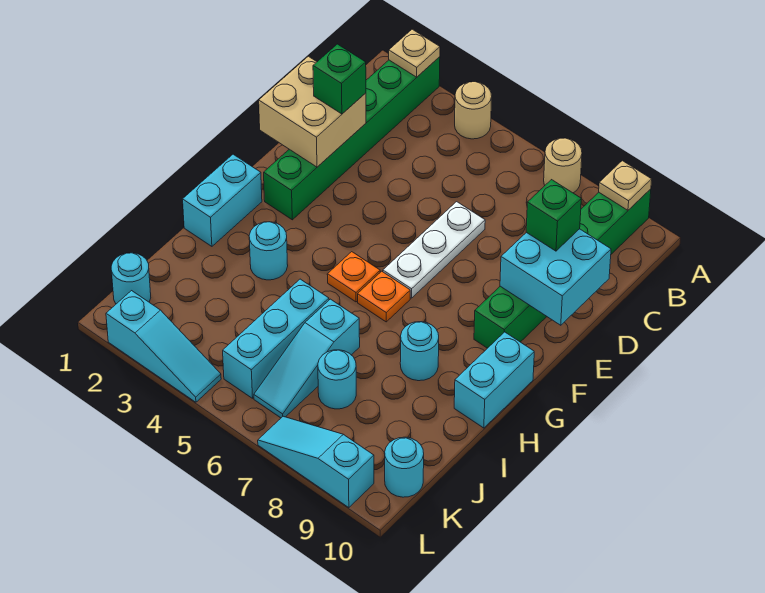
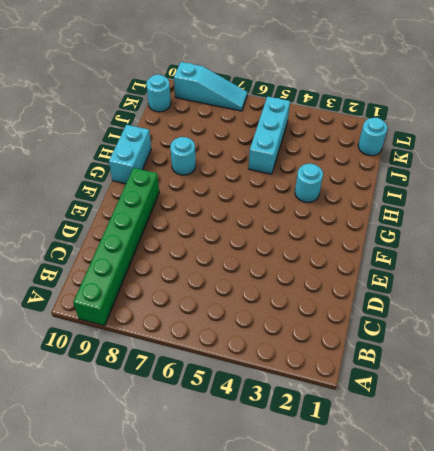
none -> green 1x6 brick [264,57,440,220]
none -> tan 1x1 round brick [455,82,492,139]
none -> tan 1x1 round brick [544,138,582,193]

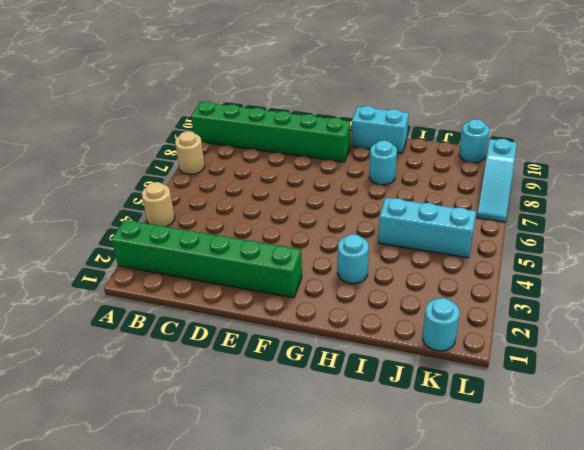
none -> white 1x3 plate [383,202,485,298]
none -> cyan 1x2 brick [183,154,262,246]
none -> orange 1x1 plate [327,252,380,302]

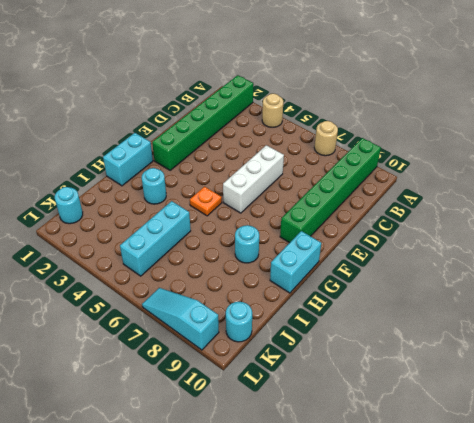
white 1x3 brick [223,145,284,213] -> white 1x3 plate [383,202,485,298]
none -> orange 1x1 plate [358,271,410,322]
none -> cyan 1x3 slope [254,299,360,418]
none -> cyan 1x1 round brick [318,350,356,409]

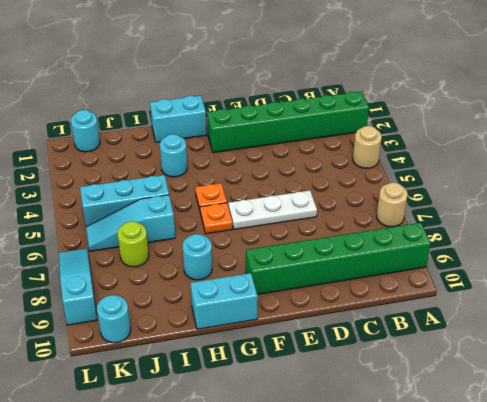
lime 1x1 round brick [118,221,149,267] -> cyan 1x1 round brick [318,350,356,409]
none -> cyan 1x3 slope [106,291,221,402]
none -> tan 1x1 plate [389,29,440,77]
none -> tan 1x1 plate [599,161,652,210]

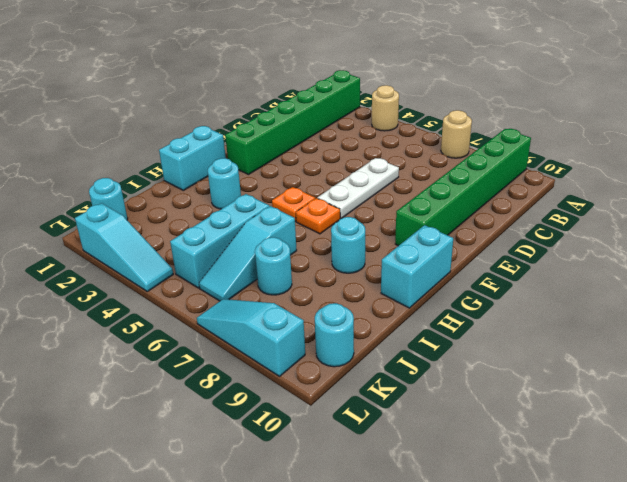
none -> tan 1x1 plate [389,29,440,77]
none -> tan 1x1 plate [599,161,652,210]
none -> tan 2x2 brick [259,56,366,167]

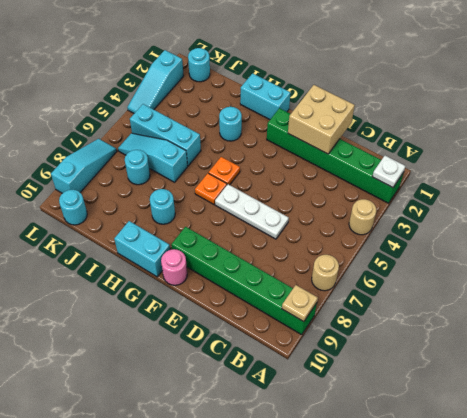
white 1x1 plate [372,156,405,188] -> tan 1x1 plate [389,29,440,77]
pink 1x1 round brick [161,249,187,285] -> none
none -> cyan 2x2 brick [500,229,611,325]
none -> green 1x1 brick [313,44,366,114]
none -> green 1x1 brick [526,180,581,251]

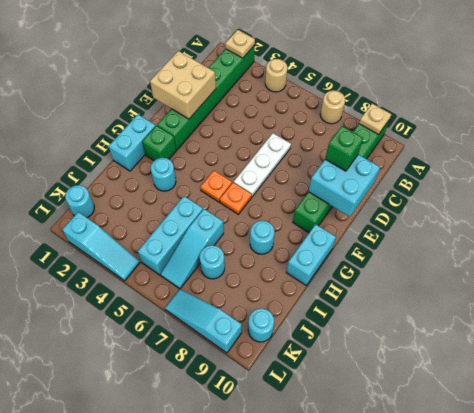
green 1x1 brick [142,126,176,161] -> green 1x1 brick moved to [313,44,366,114]

